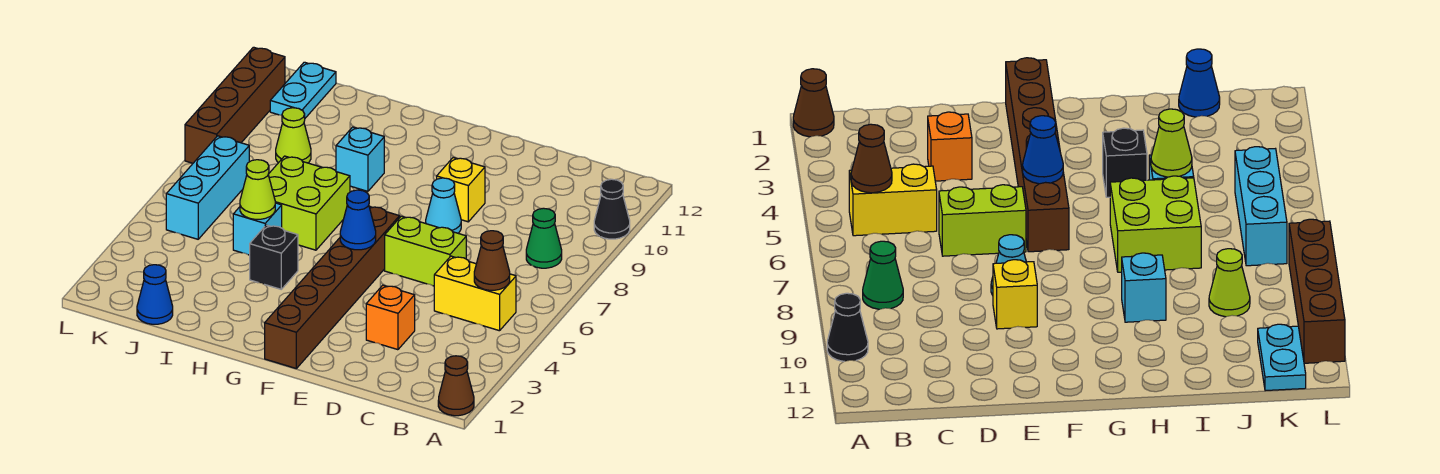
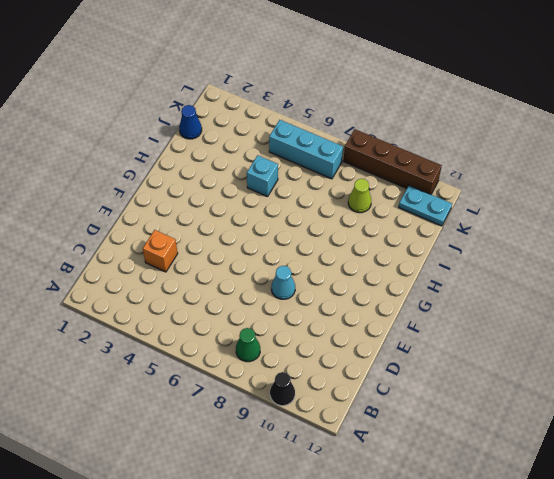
none -> brown 1x1 cone [438,356,474,416]
none -> yellow 1x2 brick [434,256,516,331]
none -> lime 1x2 brick [385,216,466,286]

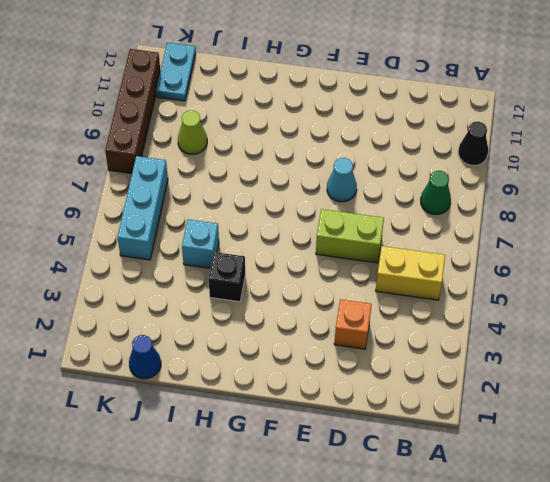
none -> brown 1x1 cone [438,356,474,416]
none -> yellow 1x1 brick [437,157,485,222]
none -> brown 1x6 brick [265,207,400,368]

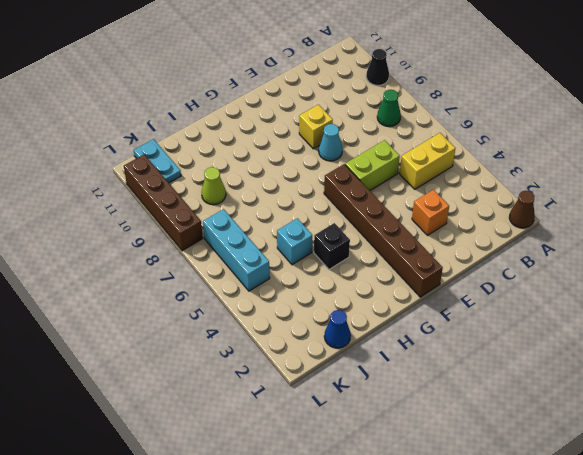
none -> lime 2x2 brick [268,156,350,250]
none -> cyan 1x1 brick [336,127,384,191]
none -> brown 1x1 cone [474,231,510,290]

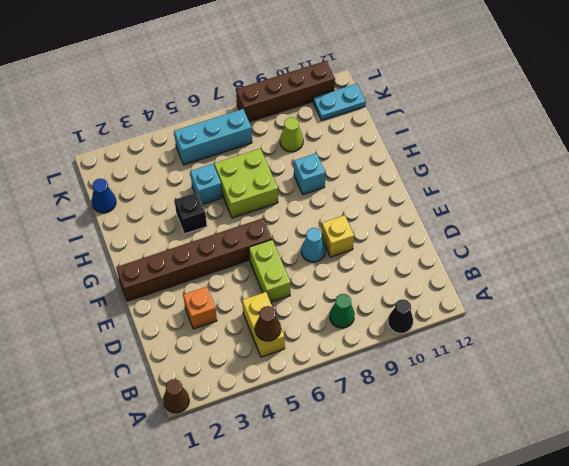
none -> blue 1x1 cone [340,190,376,250]
none -> lime 1x1 cone [240,160,275,219]

